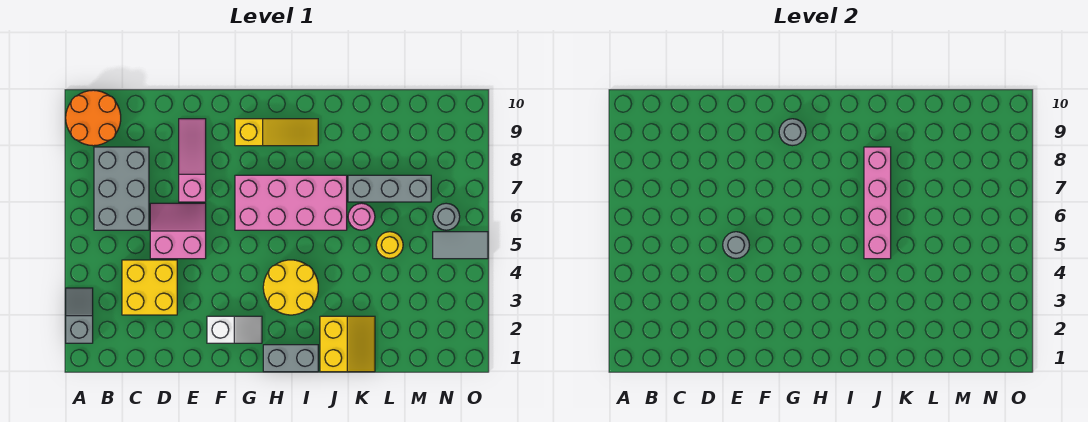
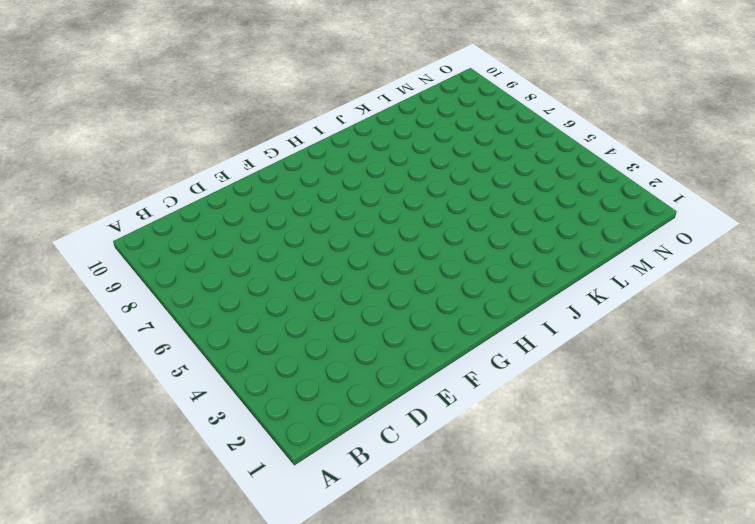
none -> grey 1x2 slope [66,288,93,343]
none -> orange 2x2 round brick [66,90,121,146]
none -> grey 2x3 brick [94,147,149,230]

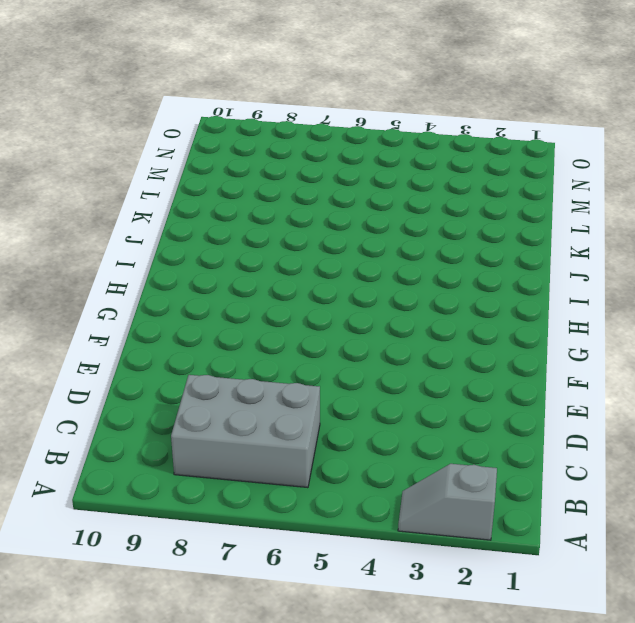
none -> orange 2x2 round brick [66,90,121,146]
none -> yellow 2x2 brick [122,260,177,315]
none -> pink 2x2 slope [150,203,206,259]

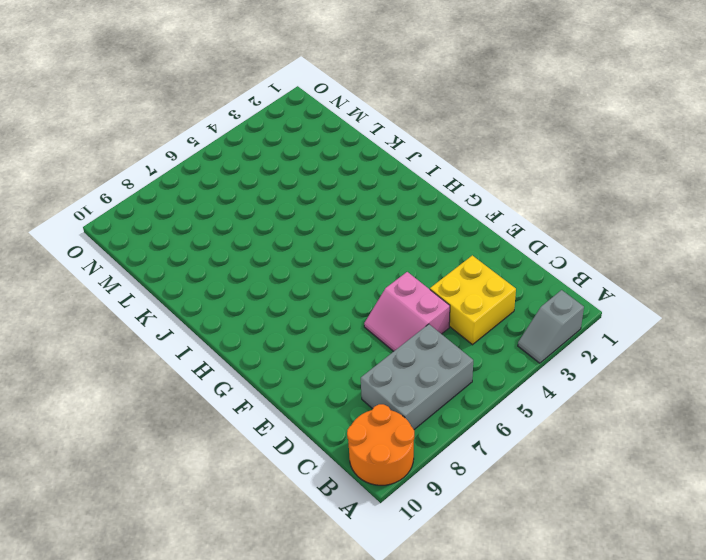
none -> pink 1x3 slope [179,119,206,202]
none -> white 1x2 slope [207,316,262,343]
none -> pink 2x4 brick [235,175,347,230]

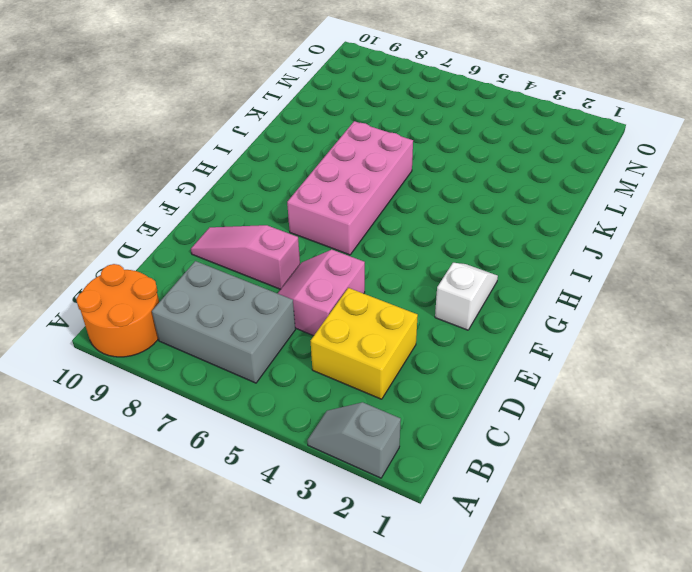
none -> yellow 1x3 slope [235,119,318,146]
none -> grey 1x2 brick [263,345,318,372]
none -> yellow 2x2 round brick [263,260,318,315]

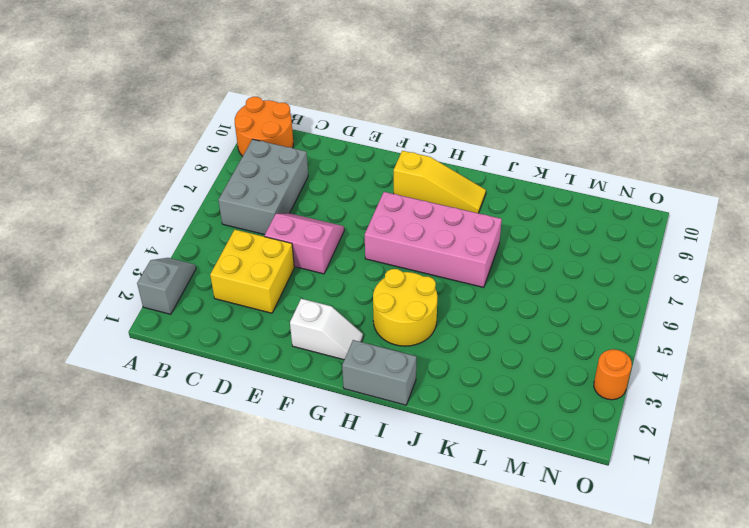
orange 1x1 round brick [594,349,632,400] -> none
none -> pink 1x3 slope [179,119,206,202]
none -> yellow 2x2 slope [320,316,375,372]
none -> pink 1x1 round brick [348,203,375,230]

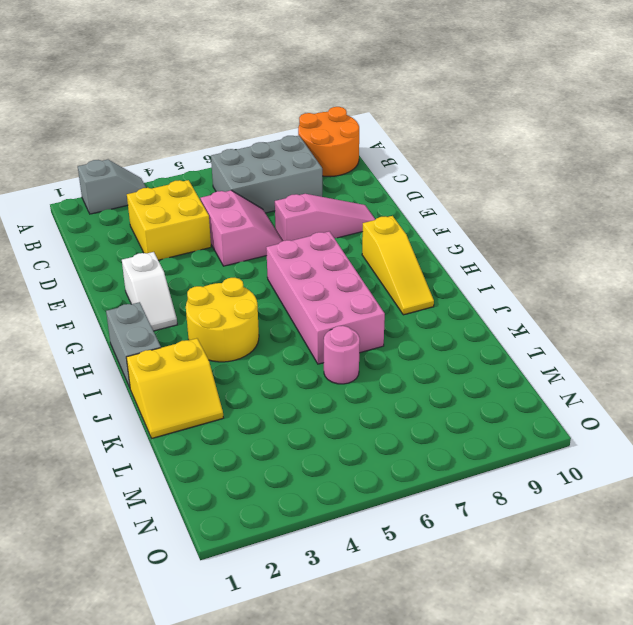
none -> grey 1x3 brick [348,175,431,202]
none -> yellow 1x1 round brick [376,232,403,258]
none -> grey 1x2 tile [433,232,488,259]

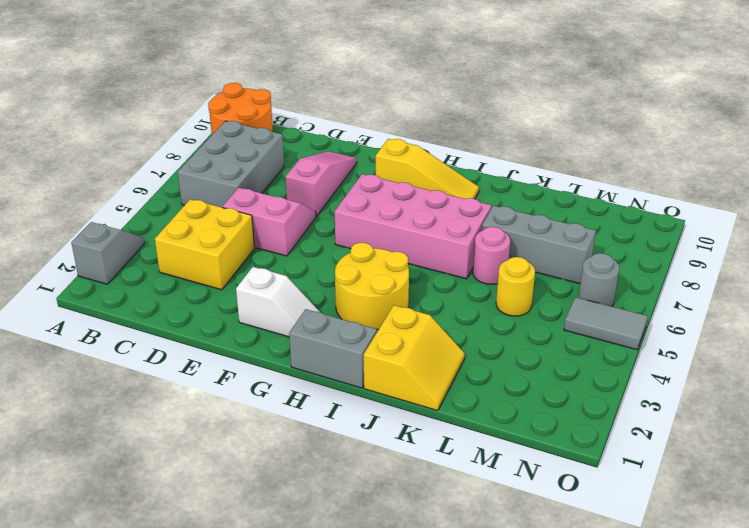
none -> grey 1x1 round brick [723,232,749,258]
none -> grey 1x1 round brick [779,119,806,146]
none -> pink 1x4 brick [864,147,891,259]

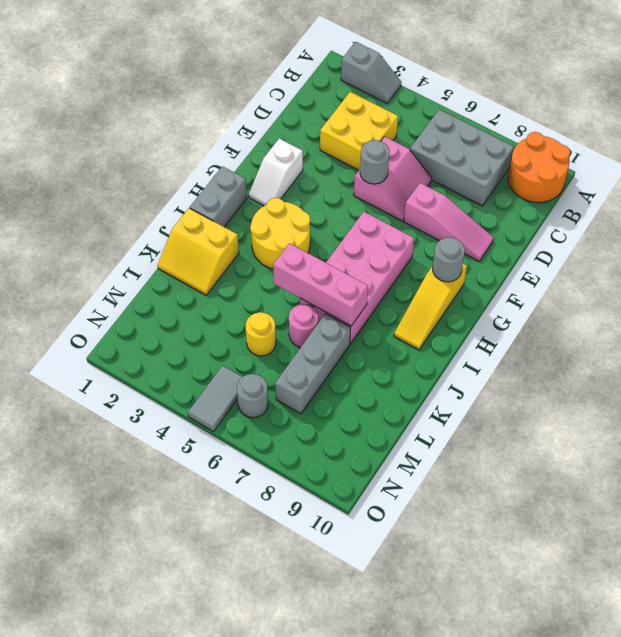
pink 1x3 brick [273,243,368,326] -> pink 1x4 brick [864,147,891,259]

